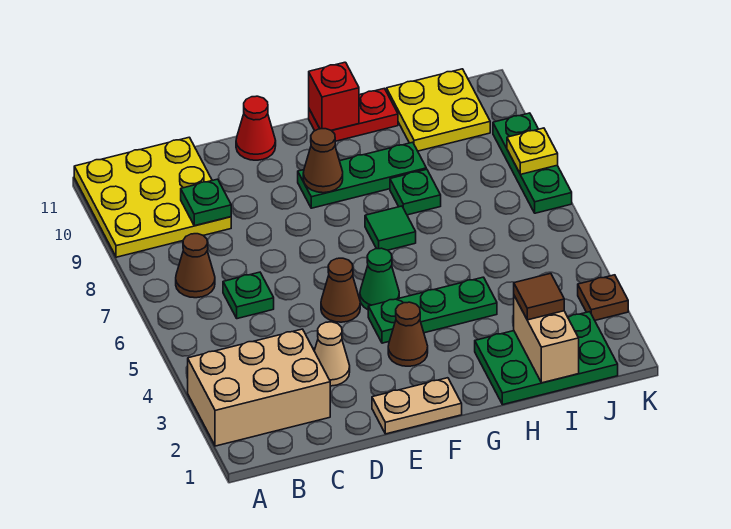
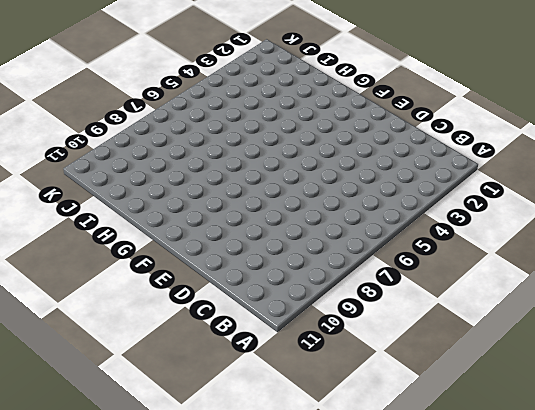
none -> tan 2x3 brick [188,329,330,446]
none -> yellow 3x3 plate [74,137,231,257]
none -> brown 1x1 cone [176,234,215,298]

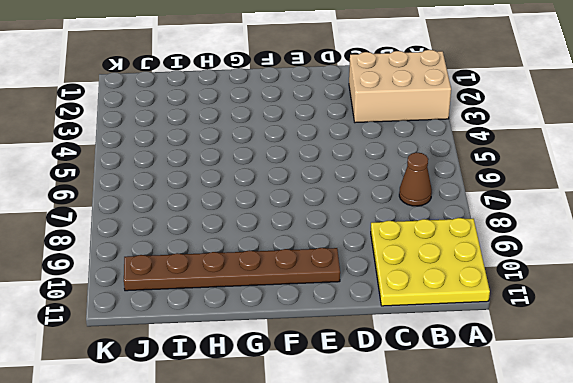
brown 1x6 plate [124,248,340,291] -> yellow 2x2 plate [387,69,490,151]
none -> green 1x1 plate [223,272,274,319]
none -> tan 1x1 cone [314,322,350,386]
none -> tan 1x2 plate [372,378,462,434]

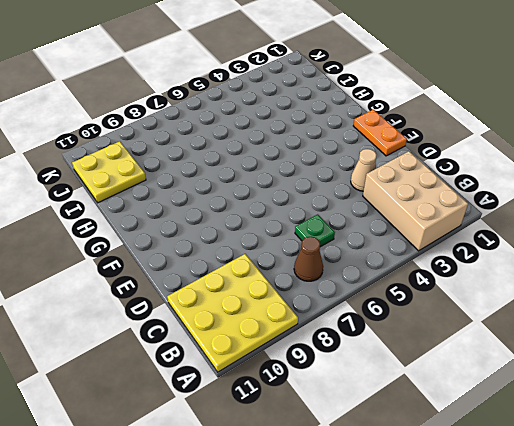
orange 1x2 plate [353,110,407,156] -> tan 1x2 plate [372,378,462,434]
none -> brown 1x1 cone [321,258,360,322]
none -> red 1x1 cone [236,96,276,160]
none -> brown 1x1 cone [388,302,428,366]

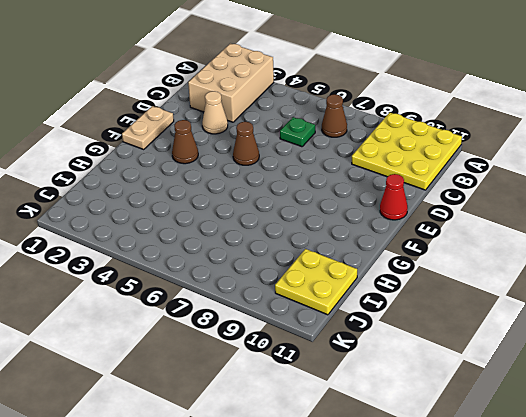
none -> green 1x3 plate [368,277,497,343]
none -> green 1x1 cone [360,248,399,310]
none -> green 1x3 plate [298,142,426,208]

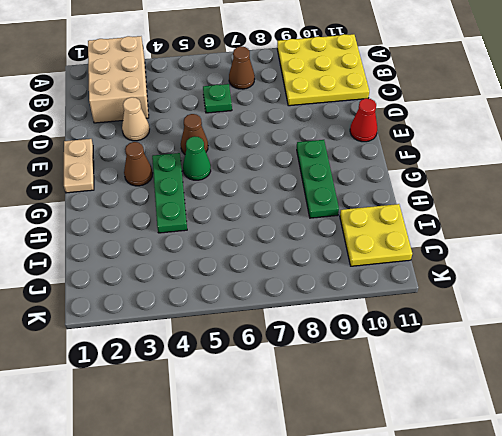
none -> green 1x1 tile [365,206,416,250]
none -> red 1x2 plate [309,88,398,141]
none -> green 2x3 plate [475,312,618,405]

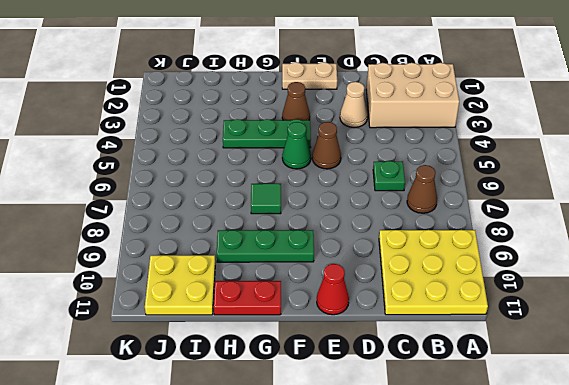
none -> green 2x3 plate [475,312,618,405]
none -> green 1x1 plate [390,169,441,215]
none -> brown 1x1 plate [578,275,628,320]

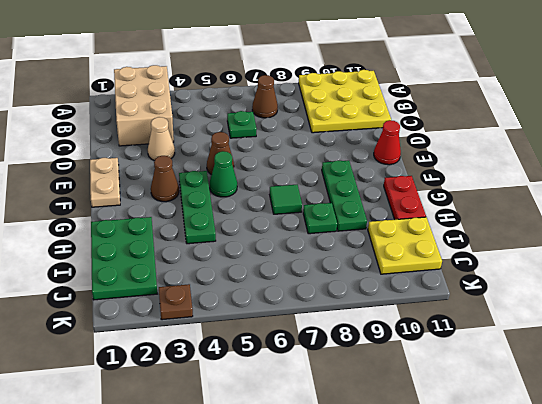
none -> green 1x3 plate [493,113,572,213]
none -> green 1x1 plate [181,179,231,226]
none -> brown 1x1 cone [303,129,343,193]

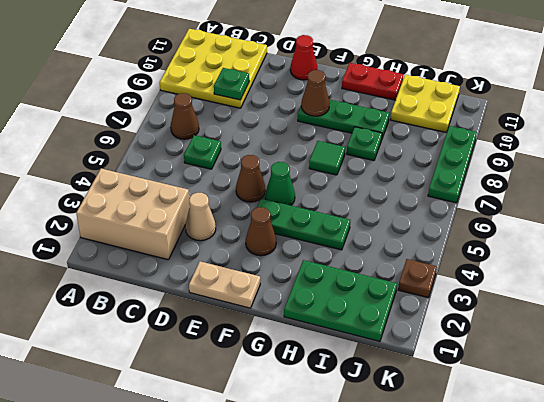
none -> red 1x1 brick [309,62,359,130]
none -> tan 1x2 brick [514,296,579,383]
none -> yellow 1x1 plate [507,128,558,174]

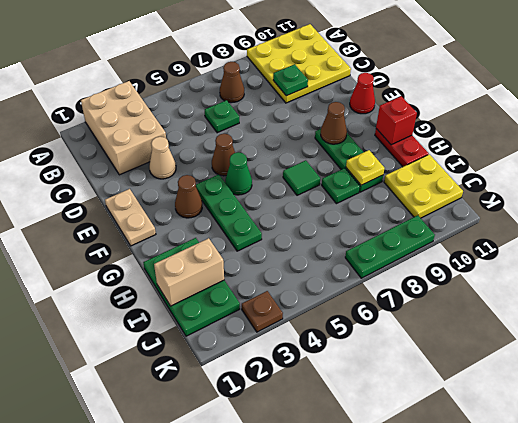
yellow 1x1 plate [346,150,385,185] -> yellow 1x1 plate moved to [507,128,558,174]
none -> brown 1x1 tile [514,273,564,320]

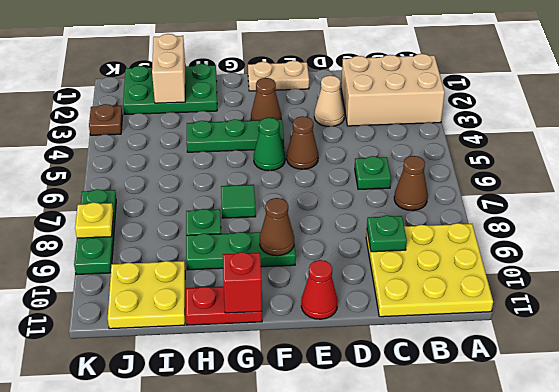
none -> brown 1x1 tile [514,273,564,320]

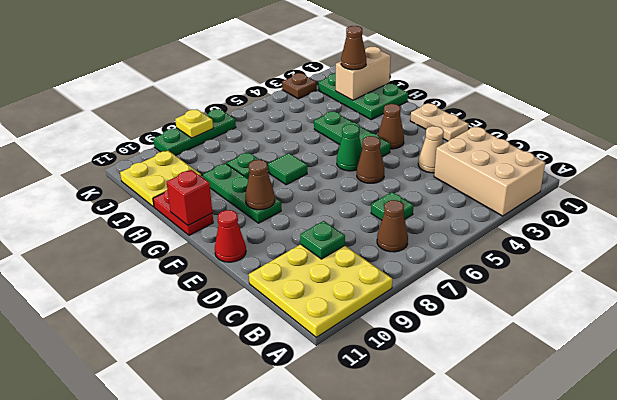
brown 1x1 cone [341,26,366,70] -> brown 1x1 tile [514,273,564,320]

